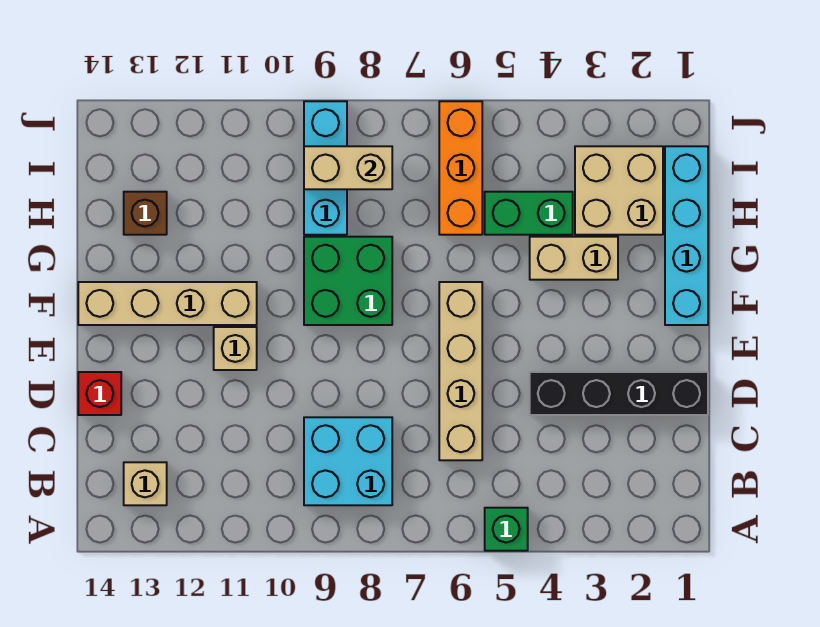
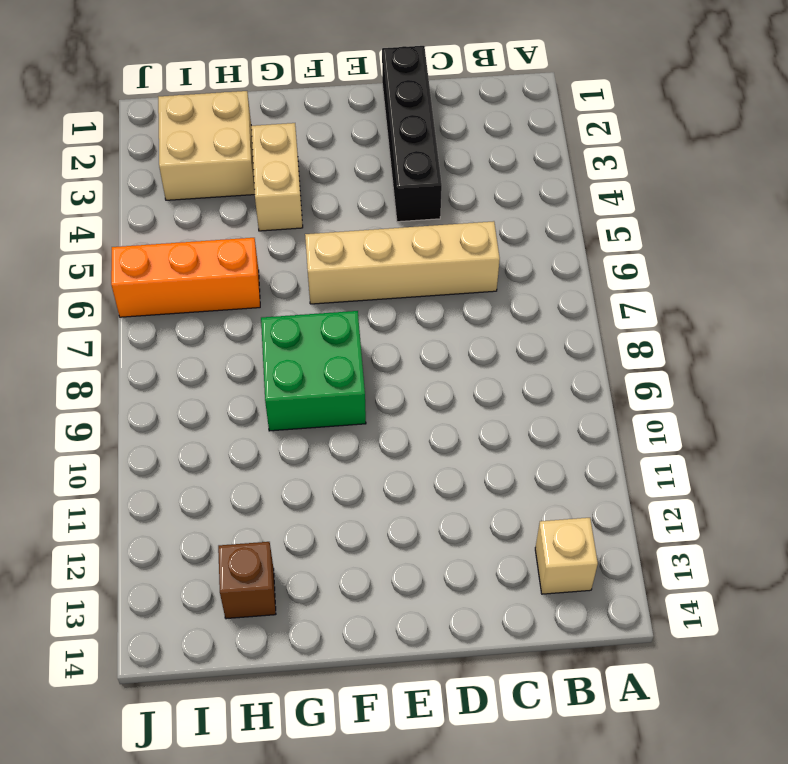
none -> green 1x1 brick [485,508,528,551]
none -> cyan 2x2 brick [304,417,392,505]
none -> red 1x1 brick [78,372,121,415]

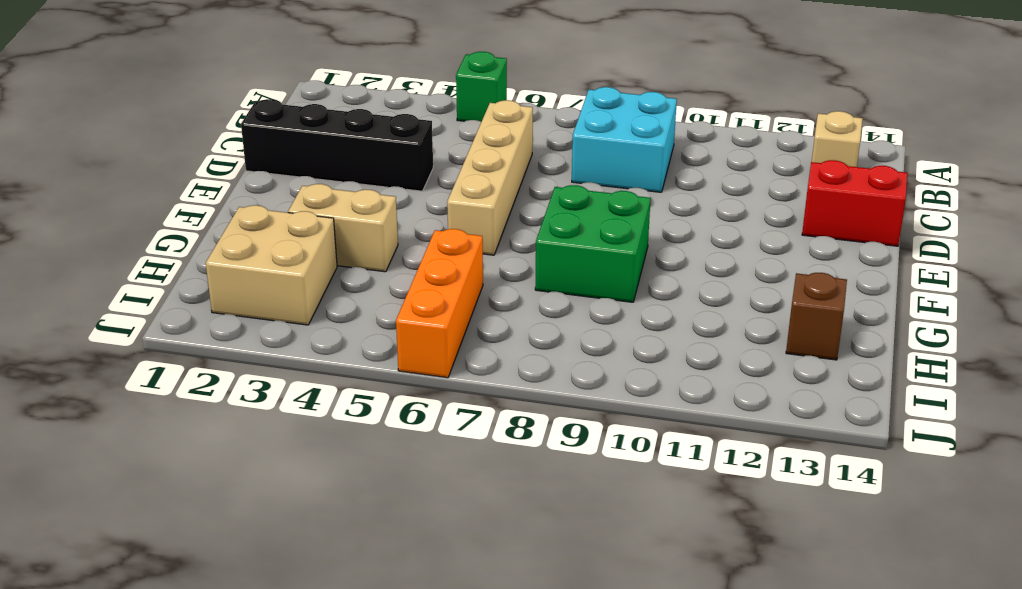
red 1x2 brick [802,160,907,246] -> red 1x1 brick [78,372,121,415]
none -> tan 1x1 brick [214,327,257,370]
none -> cyan 1x4 brick [665,146,708,325]
none -> tan 1x4 brick [78,282,257,325]

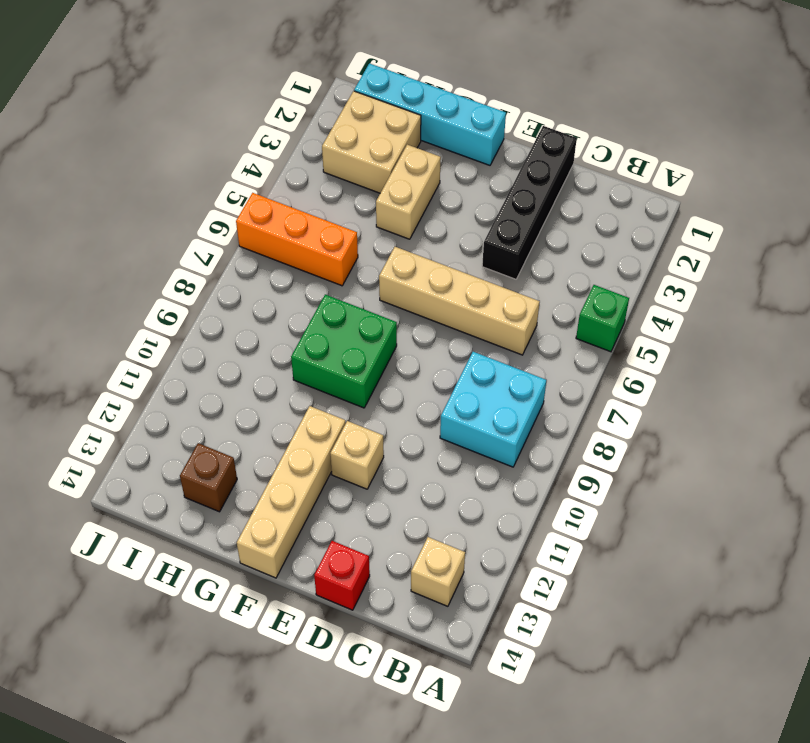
none -> green 1x2 brick [485,192,573,235]
none -> cyan 1x3 brick [304,101,347,235]
none -> tan 1x2 brick [304,146,392,189]

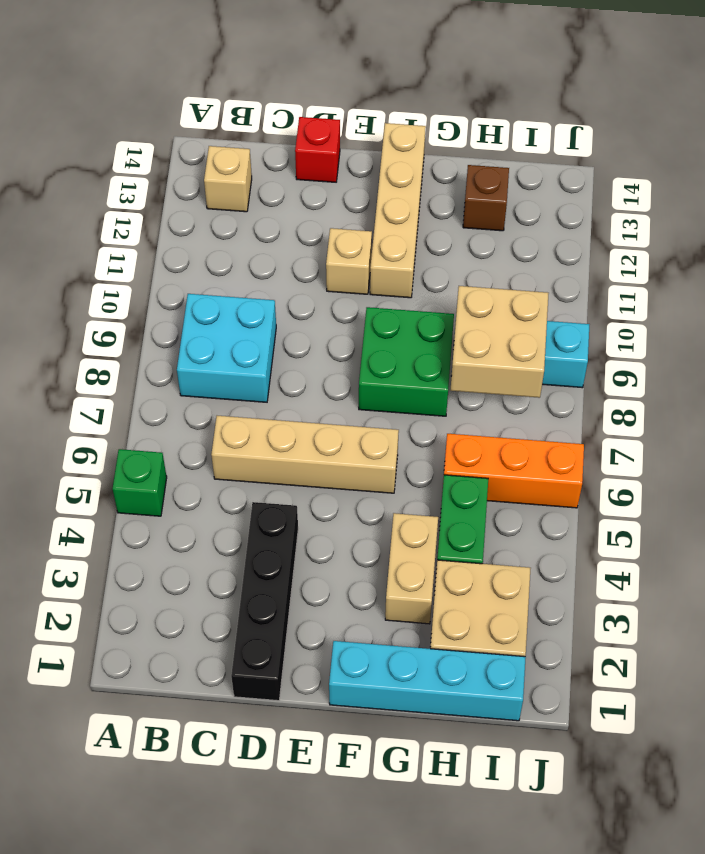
tan 2x2 brick [451,286,549,398] -> tan 1x2 brick [304,146,392,189]

